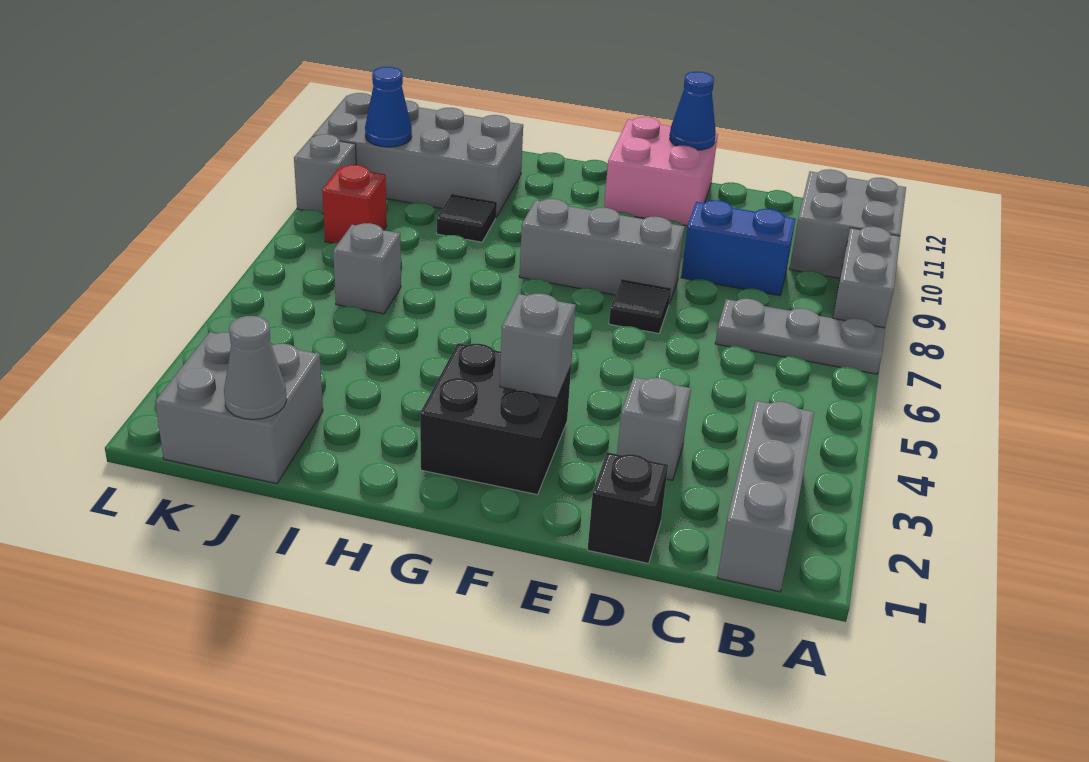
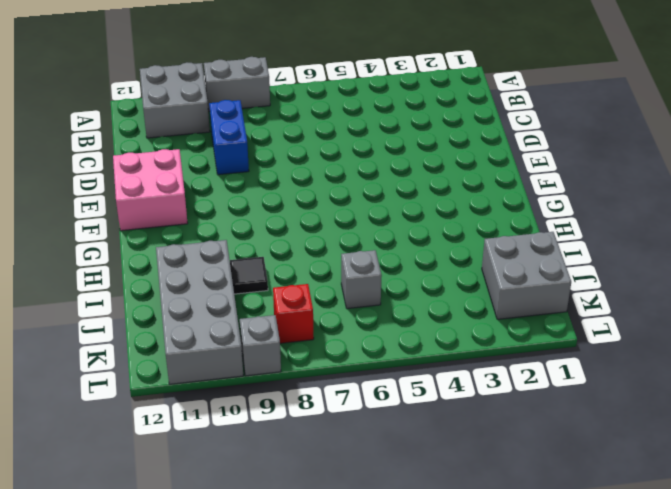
none -> grey 1x3 plate [715,299,885,374]
none -> grey 1x3 brick [717,401,814,592]
none -> black 1x1 brick [588,452,668,563]

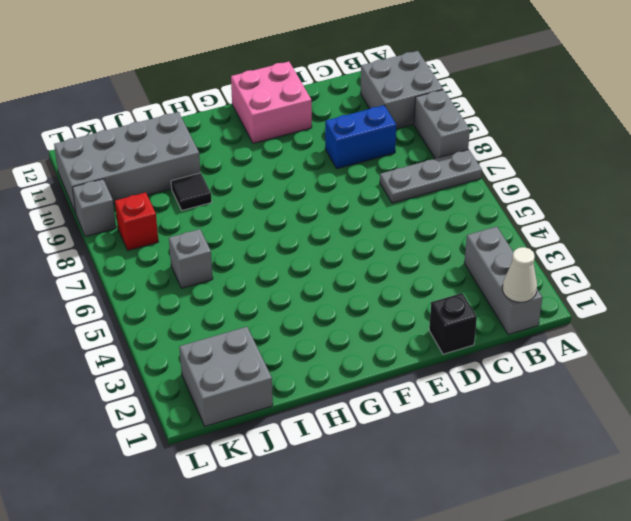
white 1x1 cone [503,247,537,302] -> none
none -> grey 1x1 brick [617,377,691,480]
none -> black 1x1 tile [609,280,671,333]
none -> grey 1x3 brick [519,199,685,304]

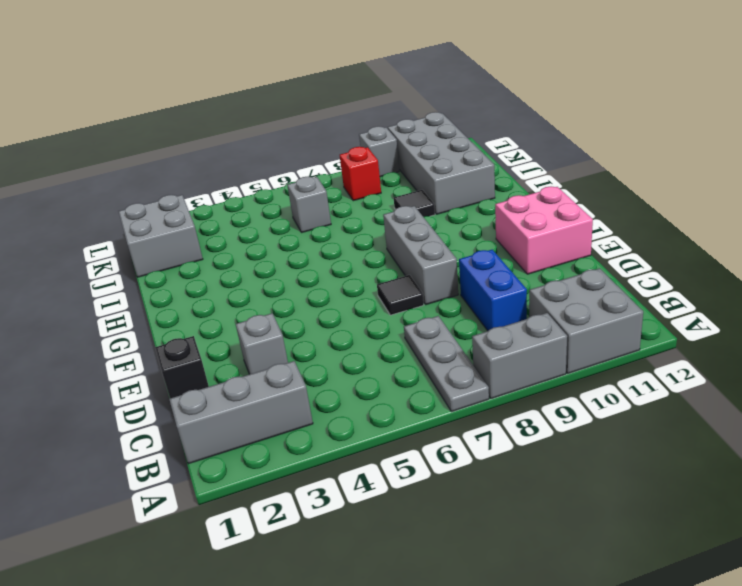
none -> black 2x2 brick [420,343,571,495]
none -> blue 1x1 cone [670,72,716,150]
none -> grey 1x1 brick [500,294,576,398]

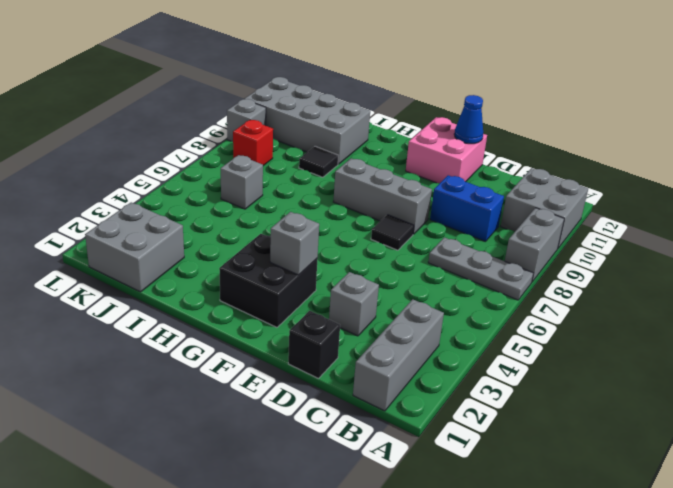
none -> grey 1x1 cone [224,316,287,419]
none -> blue 1x1 cone [365,67,412,147]

